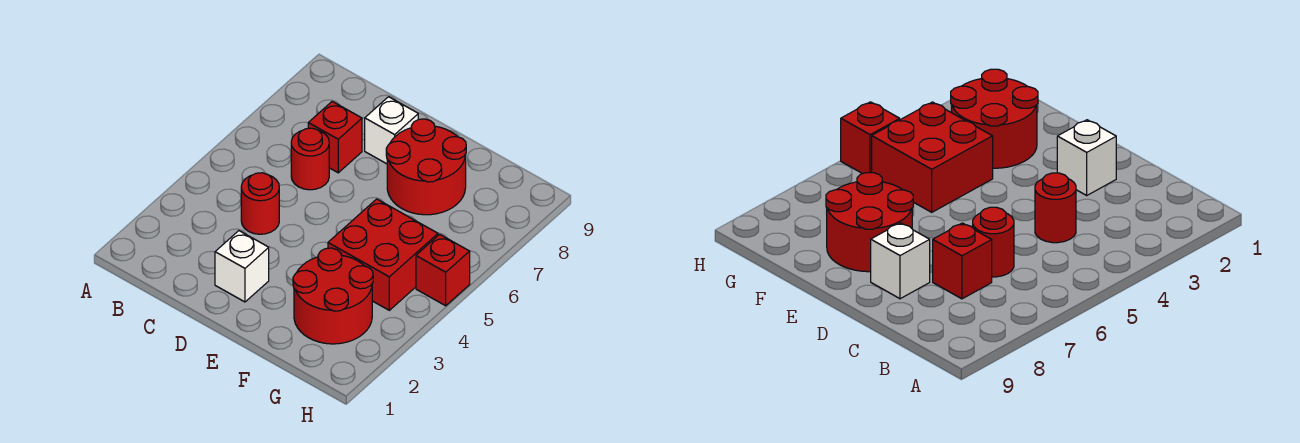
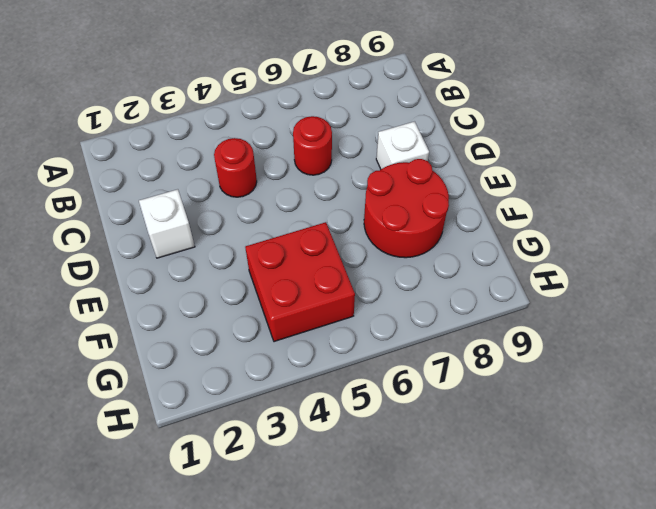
none -> red 1x1 brick [308,102,362,173]
none -> red 2x2 round brick [293,248,373,344]

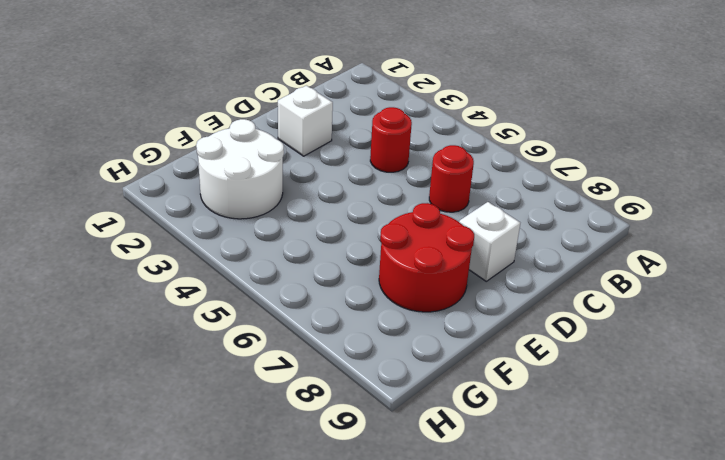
white 2x2 round brick [196,119,284,219] -> red 2x2 round brick [293,248,373,344]
none -> red 1x1 brick [308,102,362,173]
none -> red 2x2 brick [328,199,438,310]

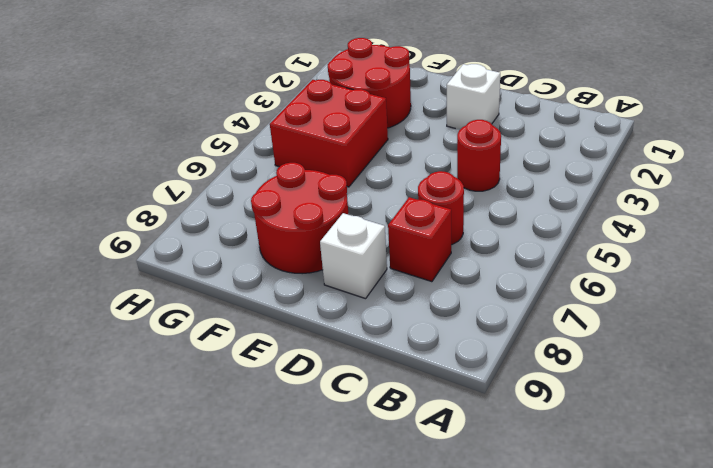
none -> red 1x1 brick [416,234,470,306]

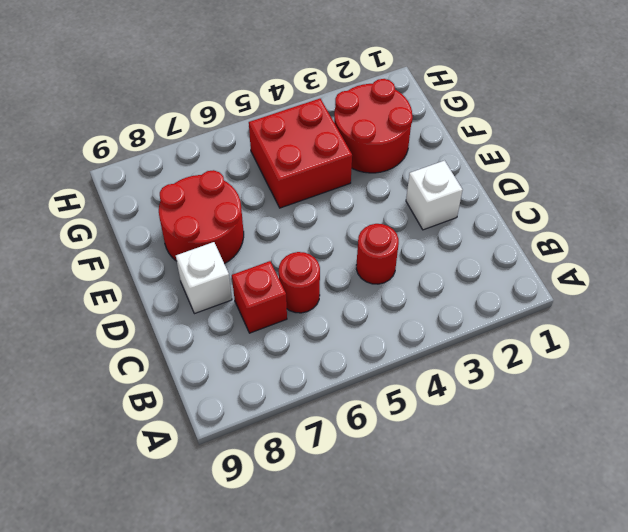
none -> red 1x1 brick [416,234,470,306]

